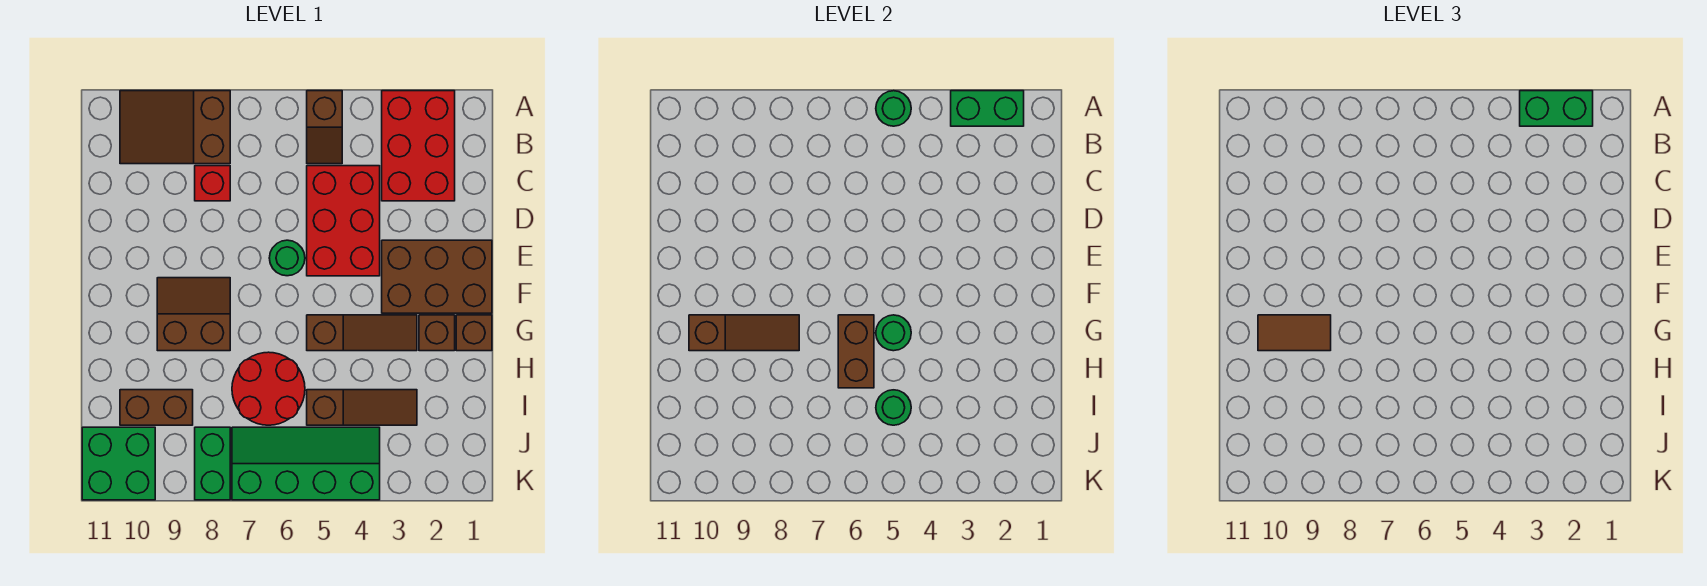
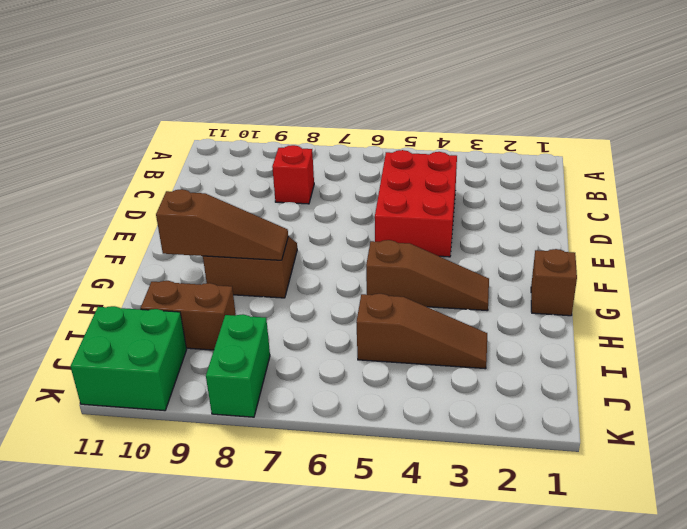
none -> red 2x3 brick [382,91,455,201]
none -> brown 1x2 slope [307,91,342,164]
none -> brown 2x3 slope [120,91,230,164]

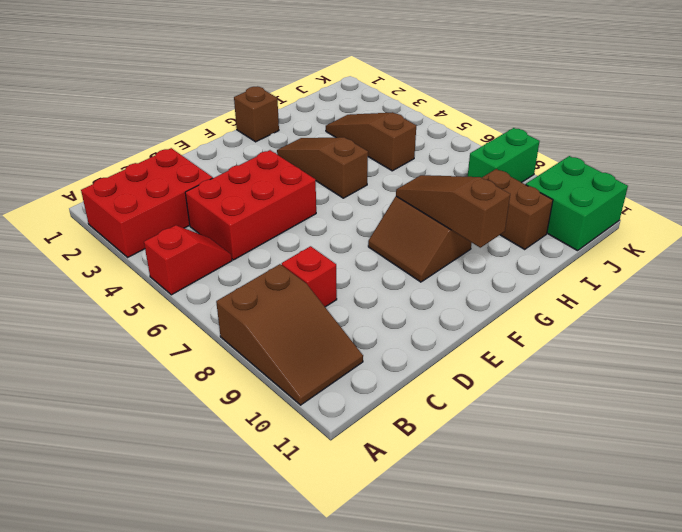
red 1x2 slope [144,225,232,295] -> brown 1x2 slope [307,91,342,164]
none -> brown 2x3 brick [382,240,492,313]
none -> green 1x1 round brick [269,240,305,276]
none -> brown 1x1 brick [419,315,455,351]

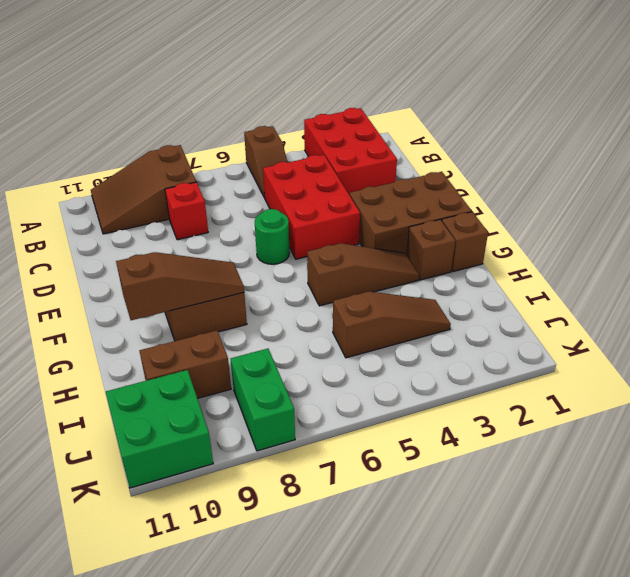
none -> red 2x2 round brick [232,352,305,425]
none -> green 2x4 slope [232,427,380,500]
none -> green 1x2 brick [951,91,1024,126]

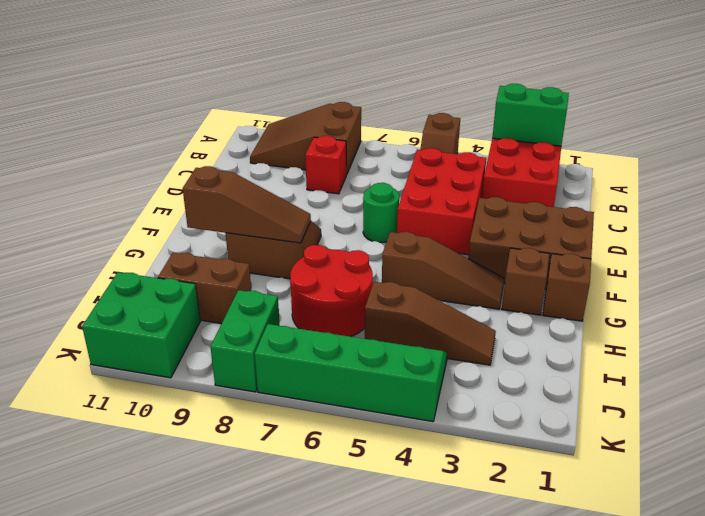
none -> green 1x1 round brick [876,91,911,126]
none -> green 1x1 round brick [876,315,911,351]
none -> brown 1x2 brick [838,315,874,388]

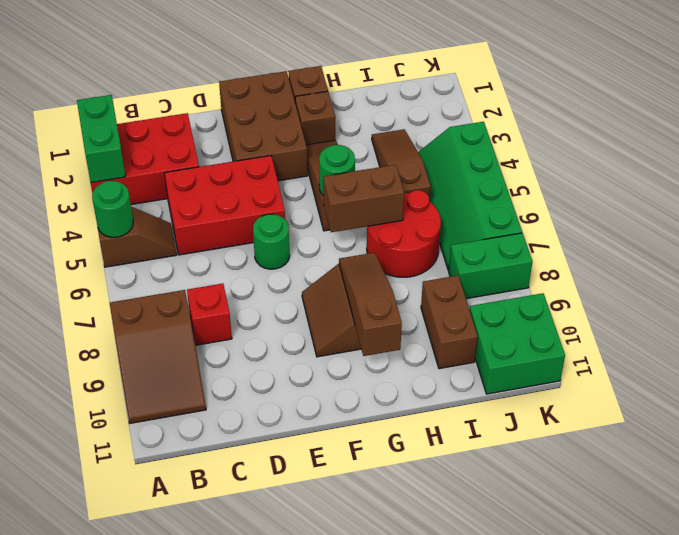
none -> green 1x1 round brick [876,390,911,425]
none -> green 1x2 brick [1520,91,1593,126]
none -> brown 1x2 tile [1258,315,1331,351]

